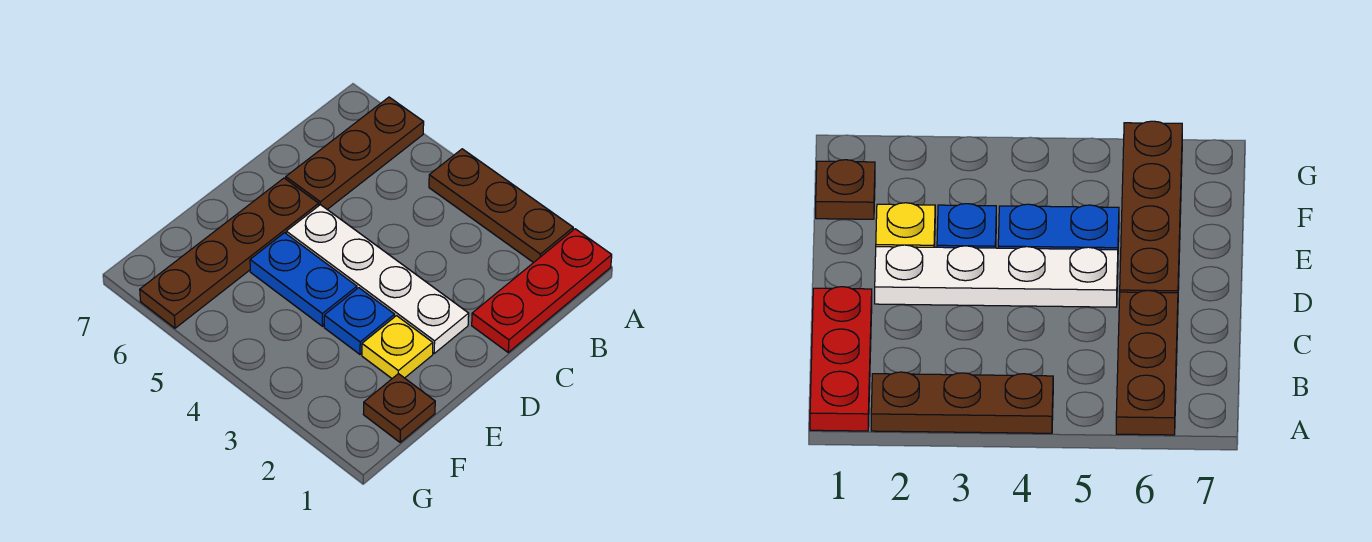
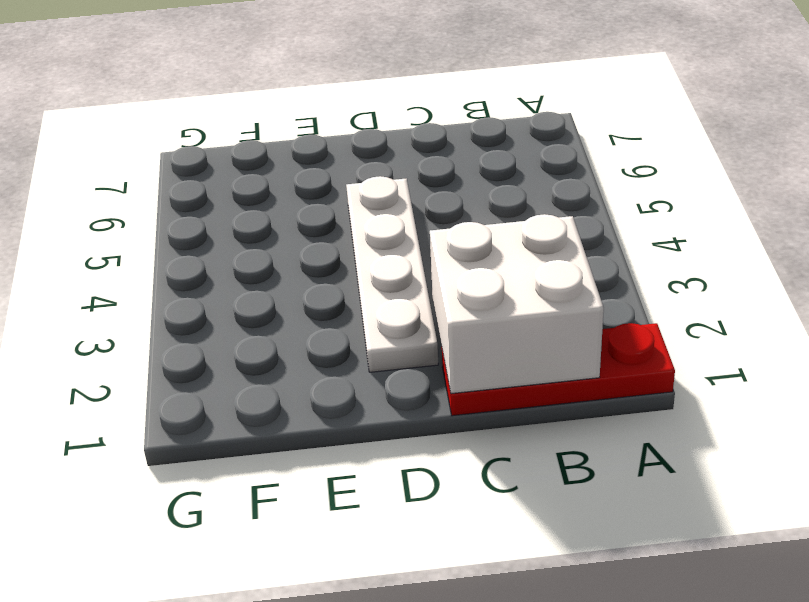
white 2x2 brick [430,214,604,394] -> none
none -> brown 1x3 plate [429,149,573,263]
none -> brown 1x3 plate [286,97,424,209]

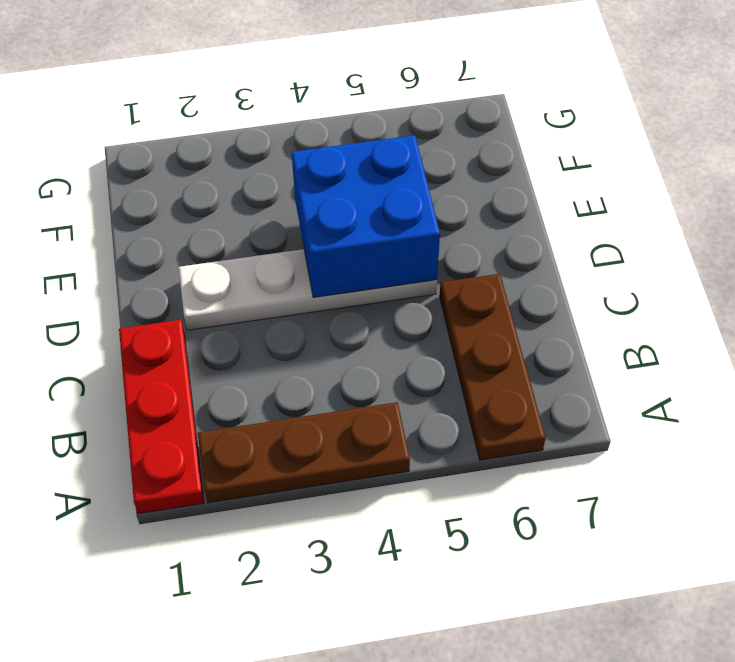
blue 2x2 brick [292,135,440,298] -> none
none -> brown 1x4 plate [140,178,319,328]
none -> yellow 1x1 plate [362,316,433,378]

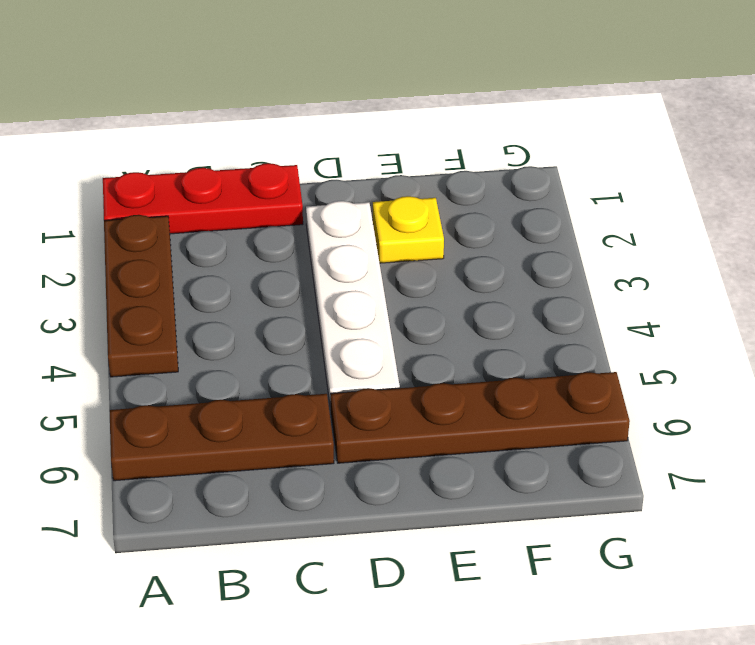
none -> blue 1x1 plate [324,288,395,354]
none -> blue 1x2 plate [250,233,357,326]

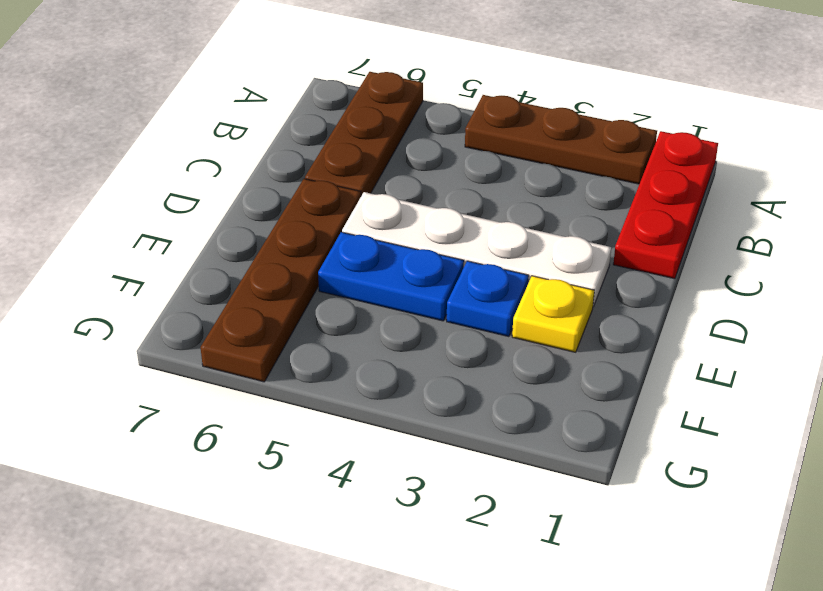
none -> brown 1x1 plate [363,374,435,442]

